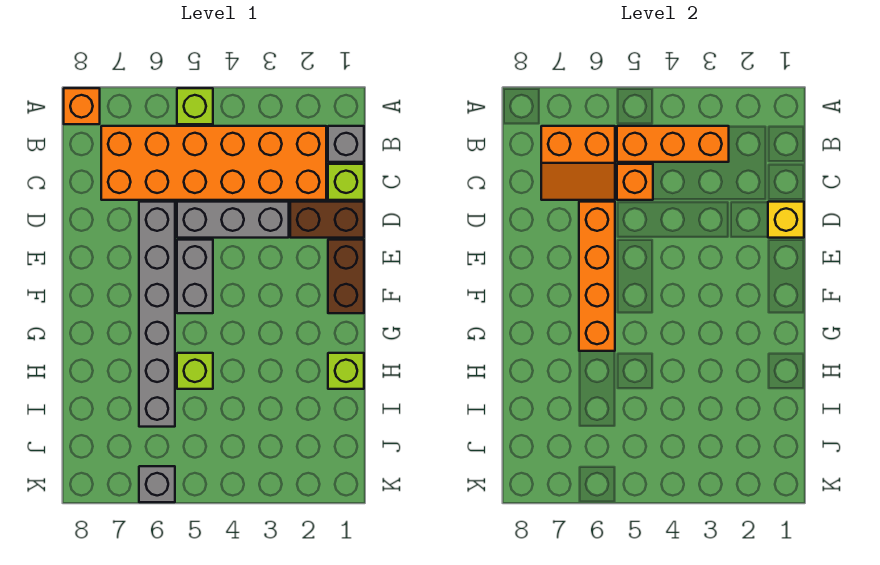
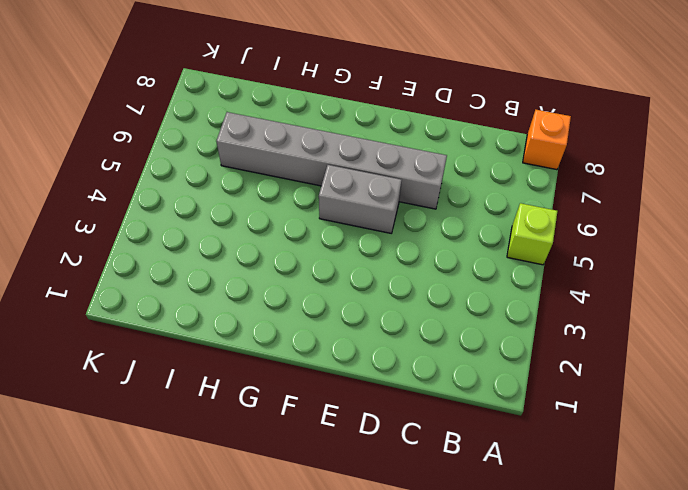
none -> grey 1x1 brick [328,126,364,162]
none -> orange 2x6 brick [101,126,326,200]
none -> lime 1x1 brick [328,164,364,200]

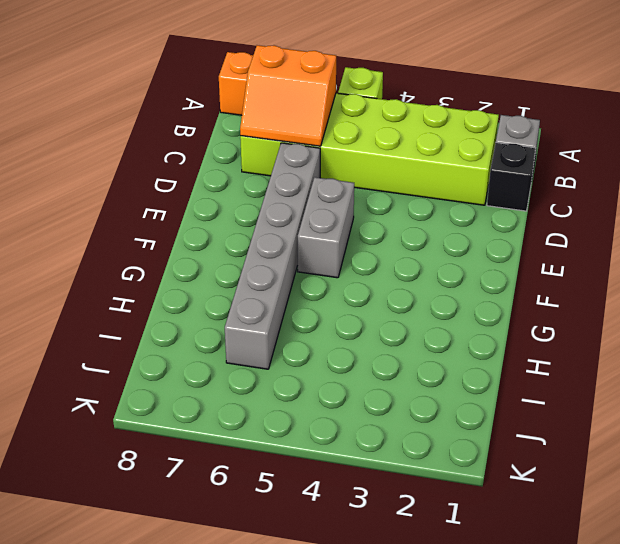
lime 2x6 brick [240,93,499,205] -> orange 2x6 brick [101,126,326,200]
black 1x1 brick [487,143,535,211] -> lime 1x1 brick [328,164,364,200]
none -> brown 1x2 brick [290,202,364,238]
none -> grey 1x3 brick [177,202,289,238]
none -> brown 1x2 brick [328,240,364,313]

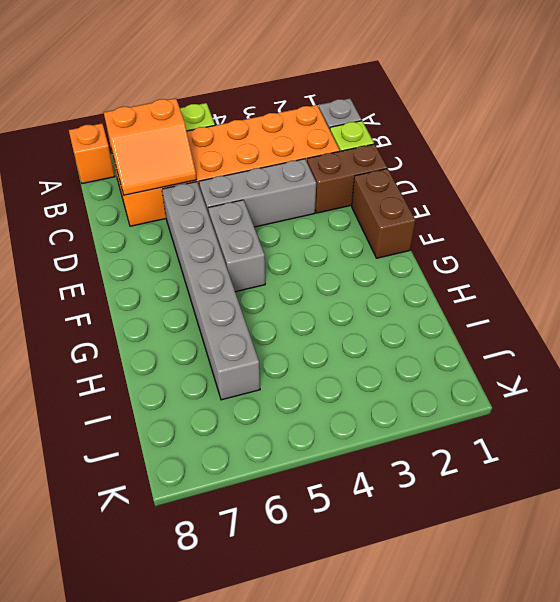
none -> lime 1x1 brick [328,353,364,389]
none -> lime 1x1 brick [177,353,213,389]
none -> grey 1x1 brick [139,466,175,502]

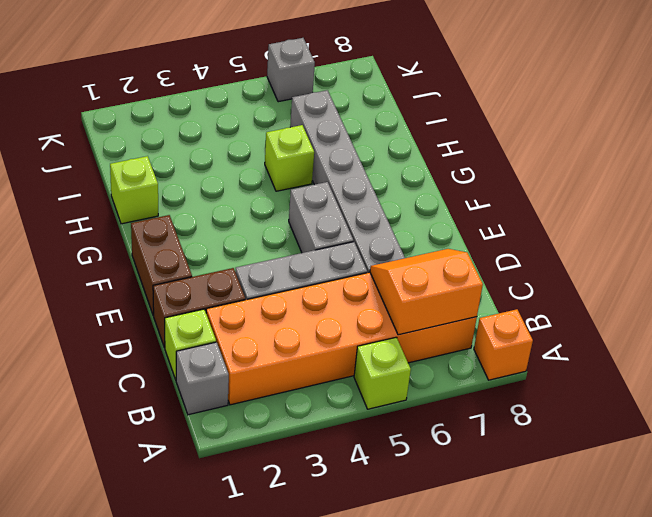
none -> orange 1x3 brick [617,126,729,162]
none -> orange 1x1 brick [617,164,653,200]
none -> yellow 1x1 brick [768,202,804,238]

